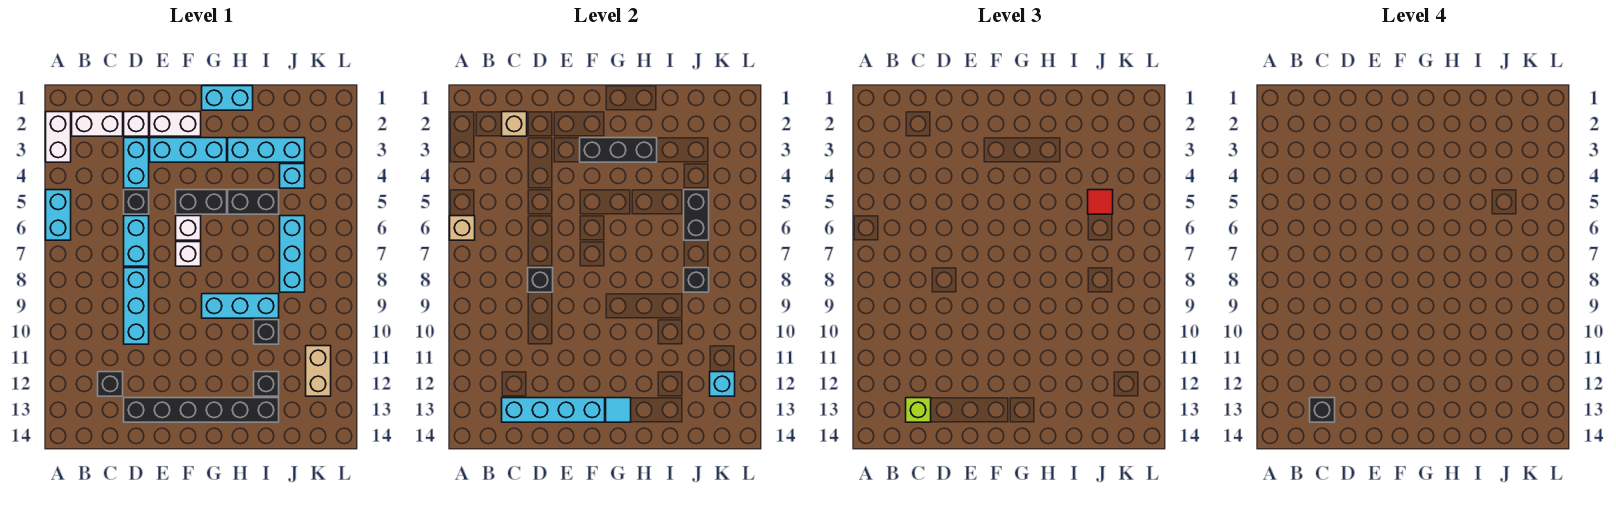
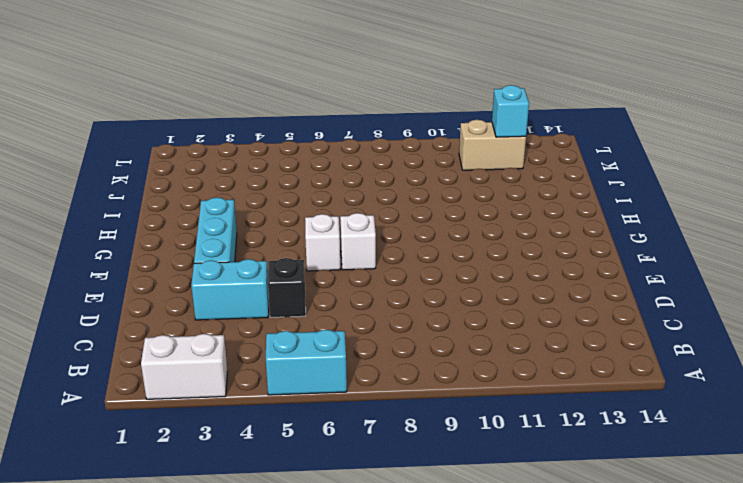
none -> white 1x2 brick [72,112,123,136]
none -> black 1x1 brick [98,372,123,396]
none -> white 1x1 brick [124,112,149,136]
none -> cyan 1x2 brick [124,216,149,266]

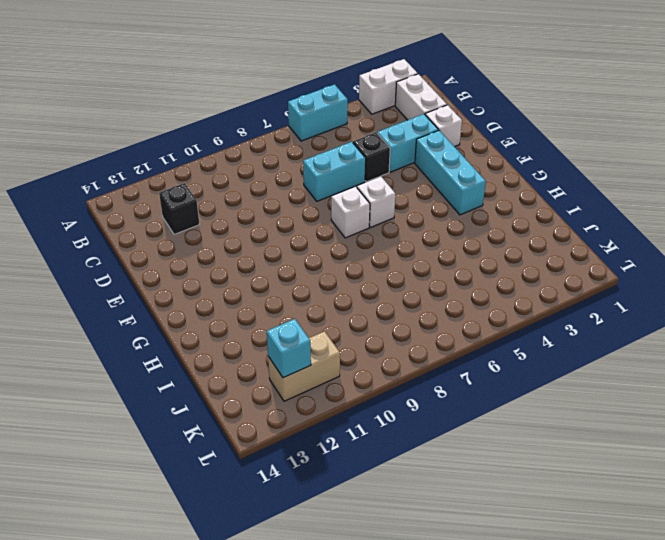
none -> cyan 1x3 brick [124,268,149,344]
none -> black 1x6 brick [124,398,279,422]
none -> white 1x2 brick [150,112,201,136]
none -> black 1x2 brick [176,190,227,214]

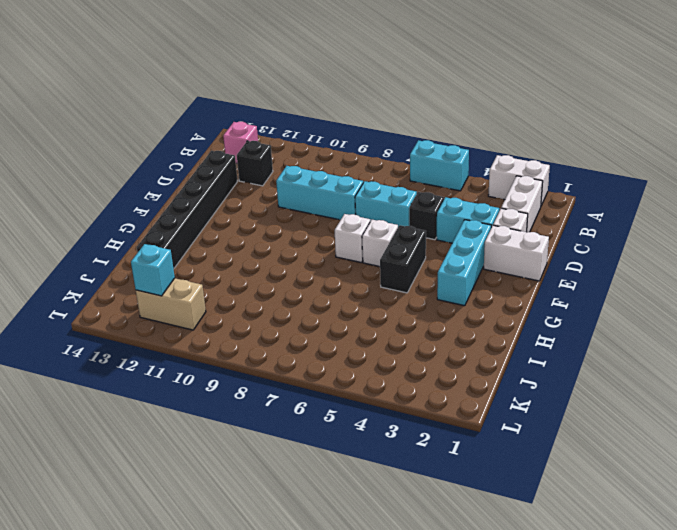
pink 1x1 brick [223,122,258,163] -> none
white 1x2 brick [484,225,549,281] -> white 1x2 brick turned to [150,112,201,136]
none -> cyan 1x2 brick [202,86,253,110]
none -> cyan 1x3 brick [202,294,279,318]
none -> cyan 1x3 brick [228,138,305,162]
none -> black 1x2 brick [228,190,279,214]

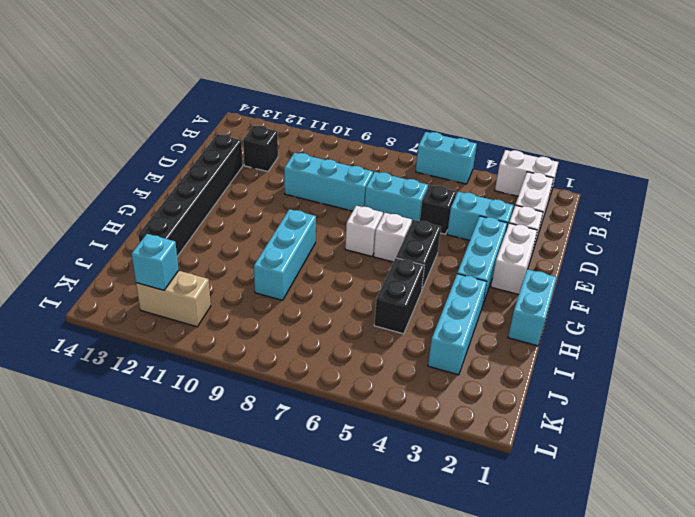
none -> black 1x1 brick [254,320,279,344]
none -> black 1x1 brick [254,372,279,396]
none -> cyan 1x1 brick [280,164,305,188]
none -> cyan 1x3 brick [280,216,305,292]

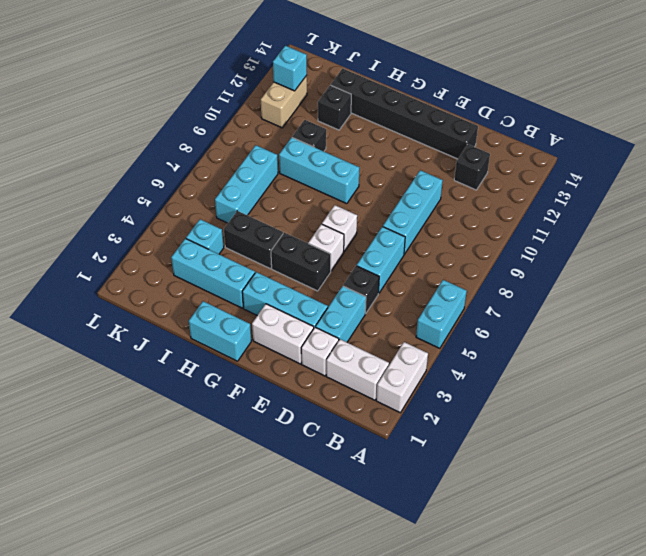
none -> tan 1x1 brick [450,216,475,240]
none -> tan 1x1 brick [502,112,527,136]
none -> cyan 1x4 brick [502,398,605,422]
none -> black 1x1 brick [528,268,553,292]

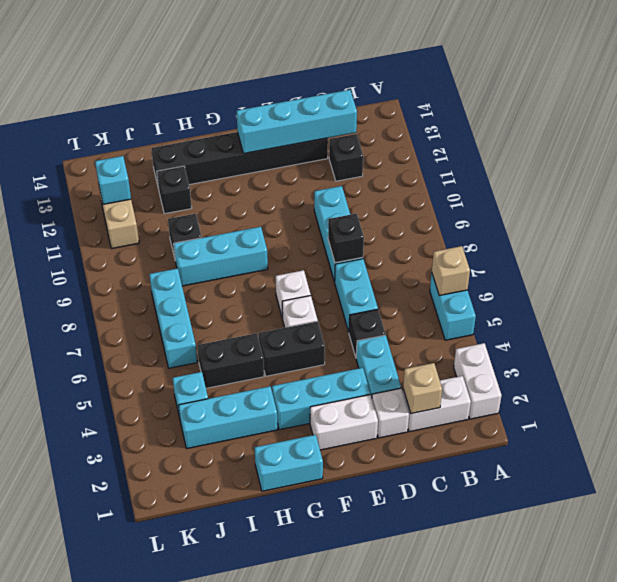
none -> black 1x3 brick [580,138,657,162]
none -> cyan 1x1 tile [606,398,631,422]
none -> black 1x2 brick [684,190,709,240]
none -> black 1x1 brick [684,268,709,292]

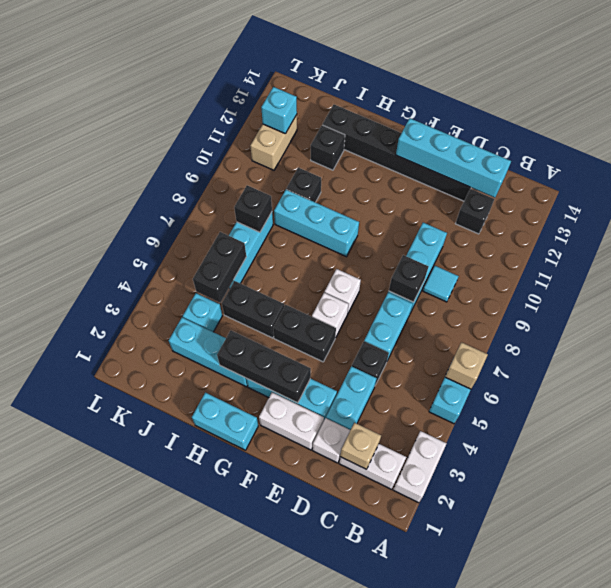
cyan 1x1 tile [423,266,459,302] -> cyan 1x1 tile moved to [606,398,631,422]
none -> lime 1x1 brick [906,398,931,422]
none -> red 1x1 tile [1088,190,1113,214]
none -> black 1x1 brick [1310,398,1335,422]

